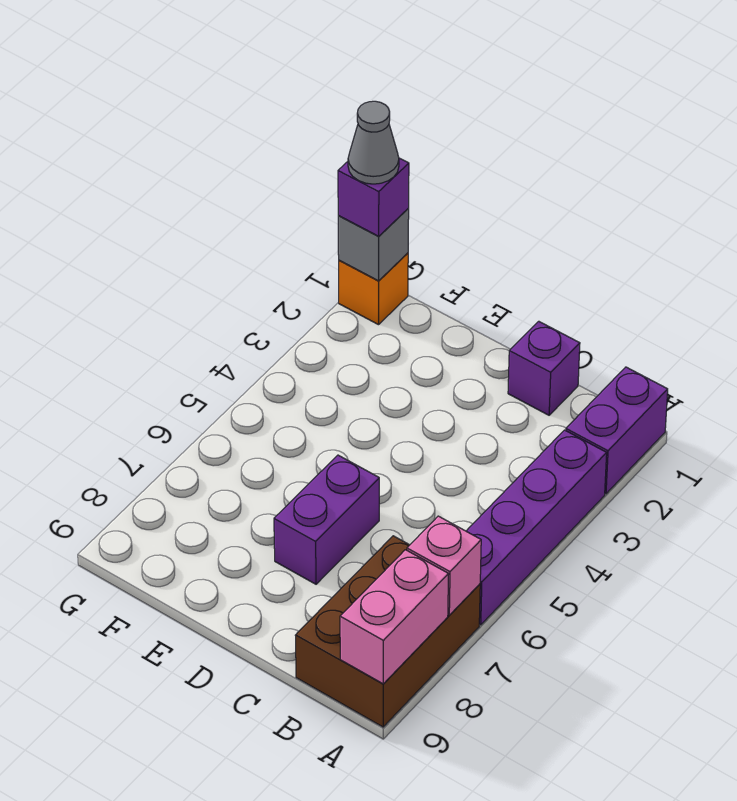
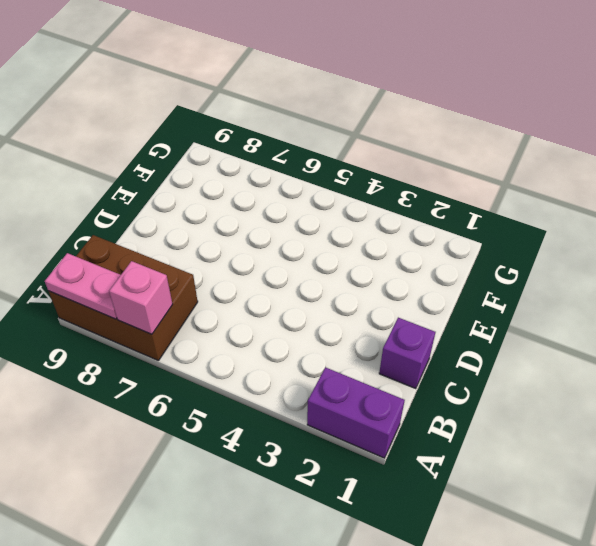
pink 1x2 plate [45,253,121,319] -> pink 1x2 brick [340,550,449,684]
none -> purple 1x4 brick [466,430,607,625]
none -> purple 1x2 brick [274,455,379,584]

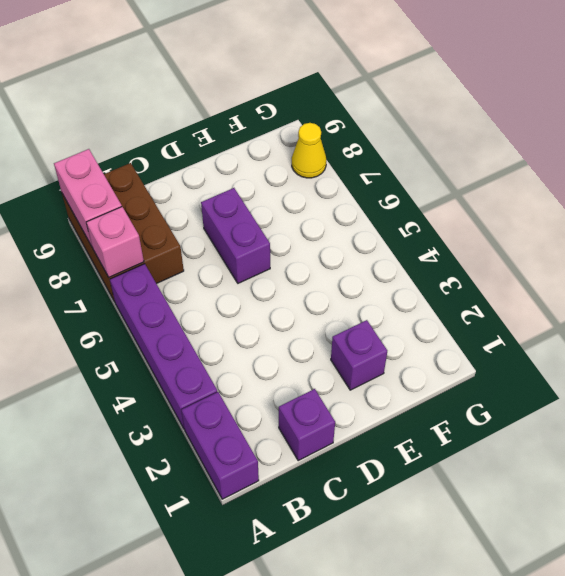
purple 1x1 brick [331,320,387,390] -> purple 1x1 brick moved to [338,158,409,236]
yellow 1x1 cone [292,123,326,178] -> none
none -> orange 1x1 brick [339,253,408,325]
none -> grey 1x1 brick [338,209,409,281]

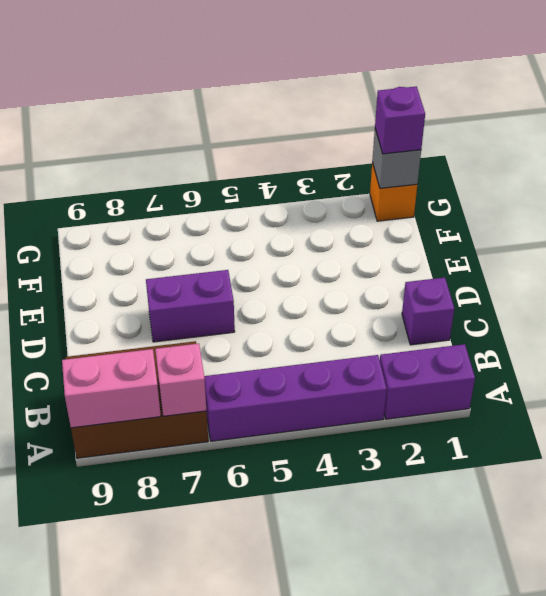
none -> grey 1x1 cone [348,101,399,184]

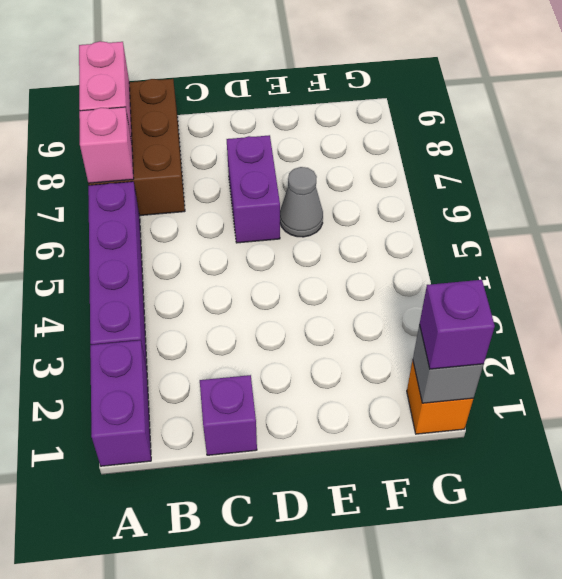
grey 1x1 cone [280,167,323,237] -> grey 1x1 cone moved to [348,101,399,184]

